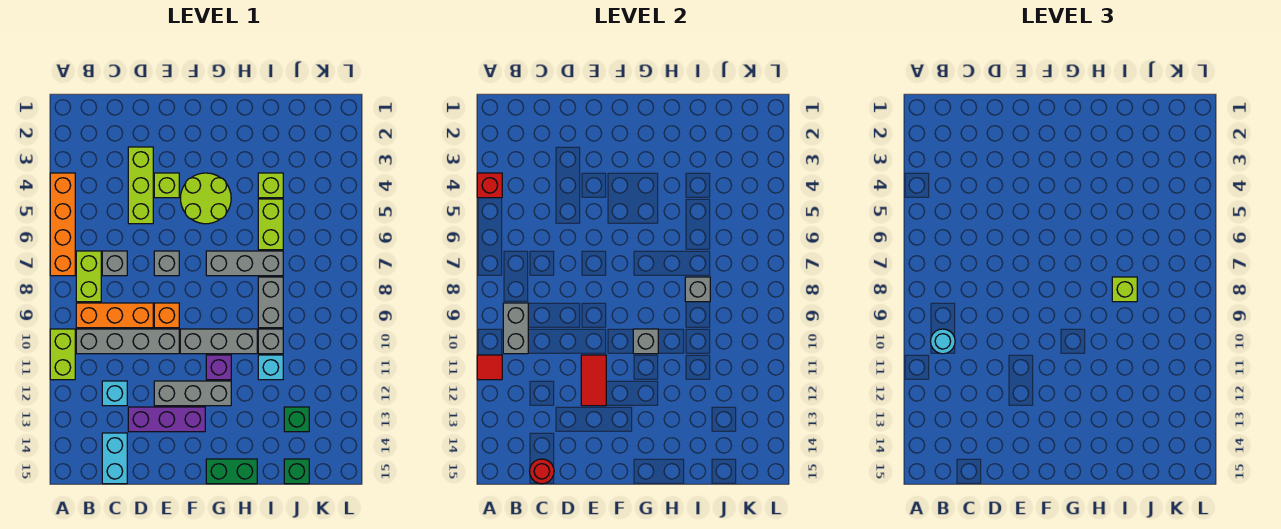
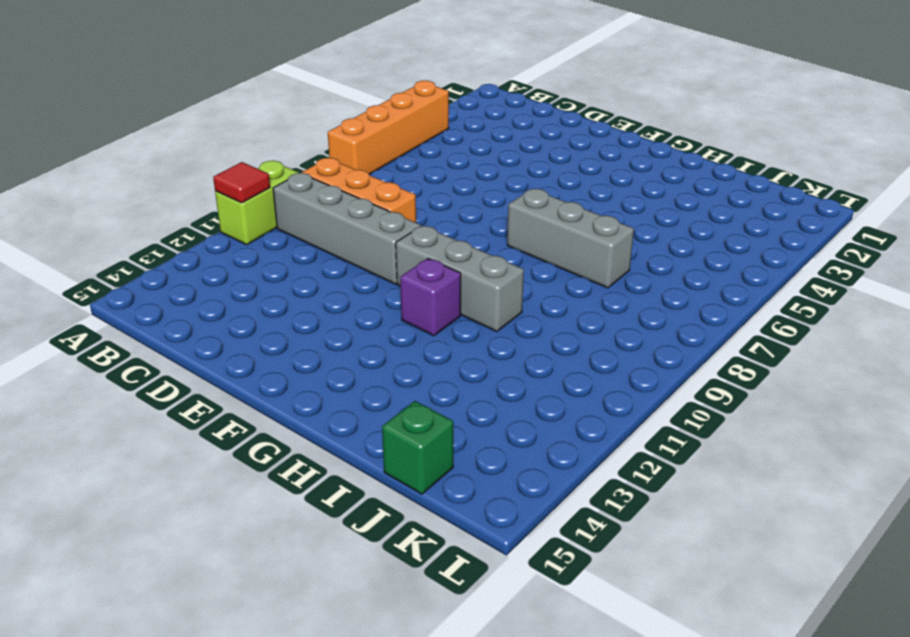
none -> lime 1x2 brick [76,251,101,302]
none -> grey 1x1 brick [102,251,127,276]
none -> cyan 1x1 brick [102,381,127,406]
none -> cyan 1x2 brick [102,433,127,484]

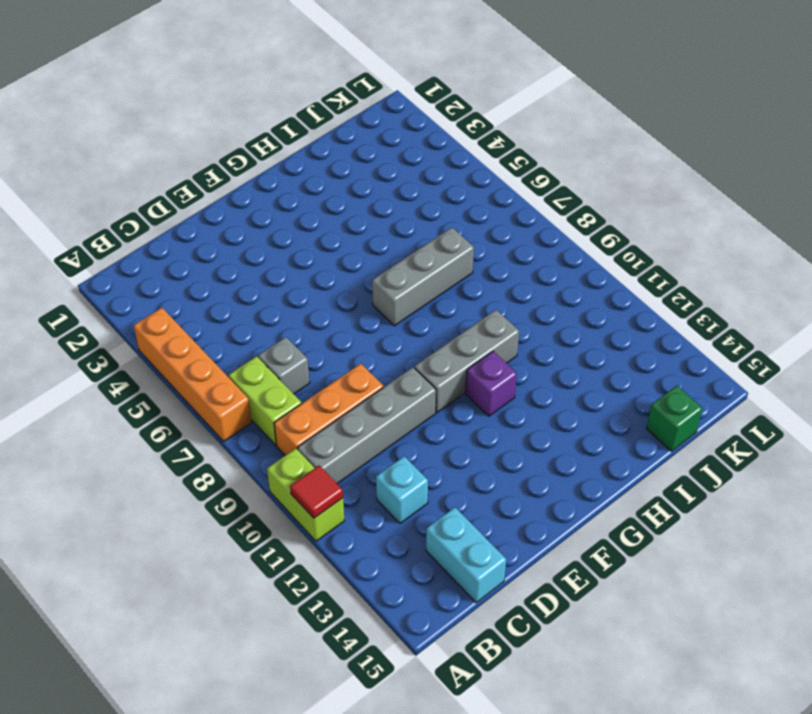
none -> lime 1x3 brick [128,147,153,224]
none -> purple 1x3 brick [128,407,205,432]
none -> lime 1x1 brick [154,173,179,198]
none -> grey 1x1 brick [154,251,179,276]

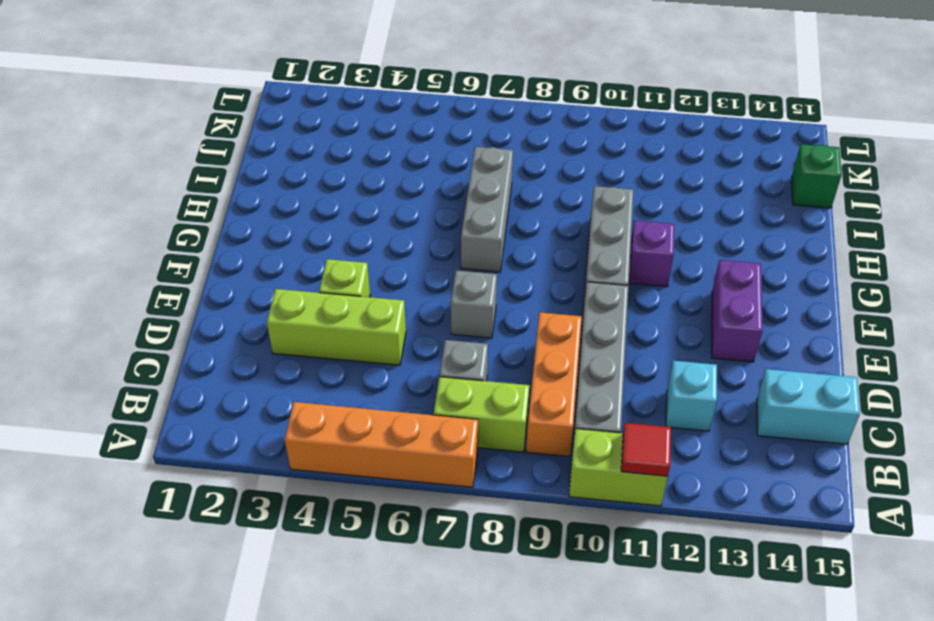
purple 1x2 brick [712,260,763,362] -> purple 1x3 brick [128,407,205,432]
none -> orange 1x1 brick [154,303,179,328]
none -> grey 1x3 brick [154,381,231,406]
none -> lime 2x2 round brick [180,173,231,224]
none -> green 1x2 brick [206,459,257,484]

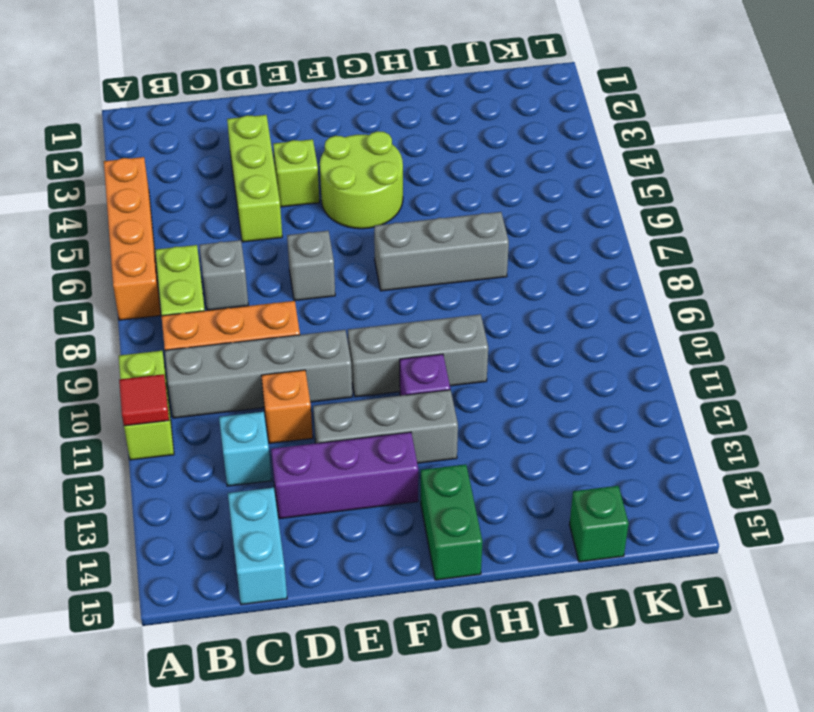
orange 1x1 brick [261,370,313,443] -> orange 1x1 brick moved to [154,303,179,328]
green 1x2 brick [421,464,482,580] -> green 1x2 brick turned to [206,459,257,484]
none -> lime 1x1 brick [258,173,283,198]
none -> lime 1x2 brick [258,199,283,250]
none -> grey 1x2 brick [258,277,283,328]
none -> grey 1x1 brick [258,329,283,354]

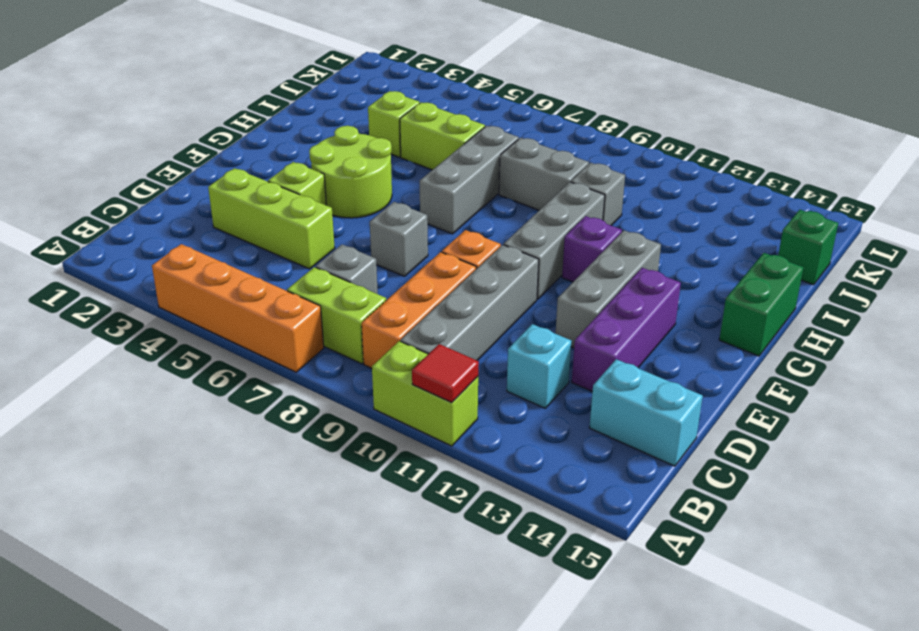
none -> cyan 1x1 brick [258,355,283,380]
none -> green 1x1 brick [284,407,309,432]
none -> red 1x1 brick [477,173,502,198]
none -> grey 1x2 brick [503,303,528,354]

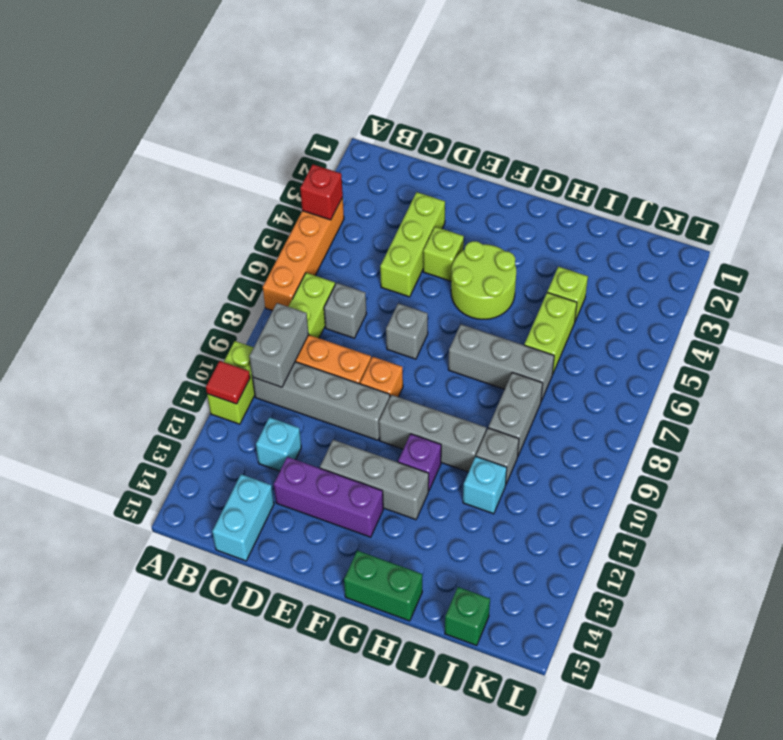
none -> green 1x1 brick [284,407,309,432]
none -> red 1x1 round brick [530,459,554,484]
none -> red 1x2 tile [581,355,606,406]
none -> grey 1x1 brick [633,329,658,354]

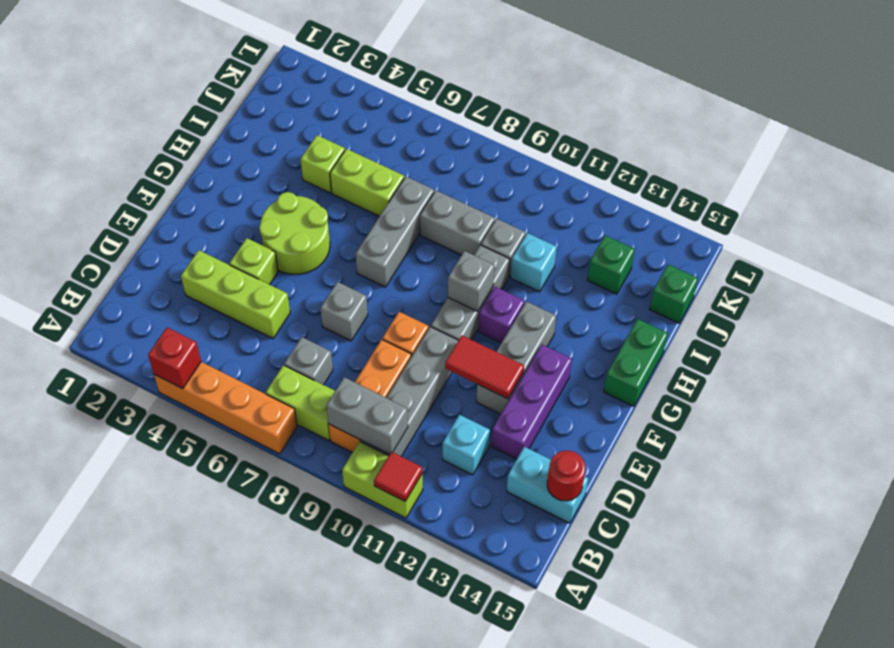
none -> grey 1x1 brick [685,277,710,302]
none -> cyan 1x1 round brick [931,329,955,354]
none -> lime 1x1 brick [1112,277,1137,302]

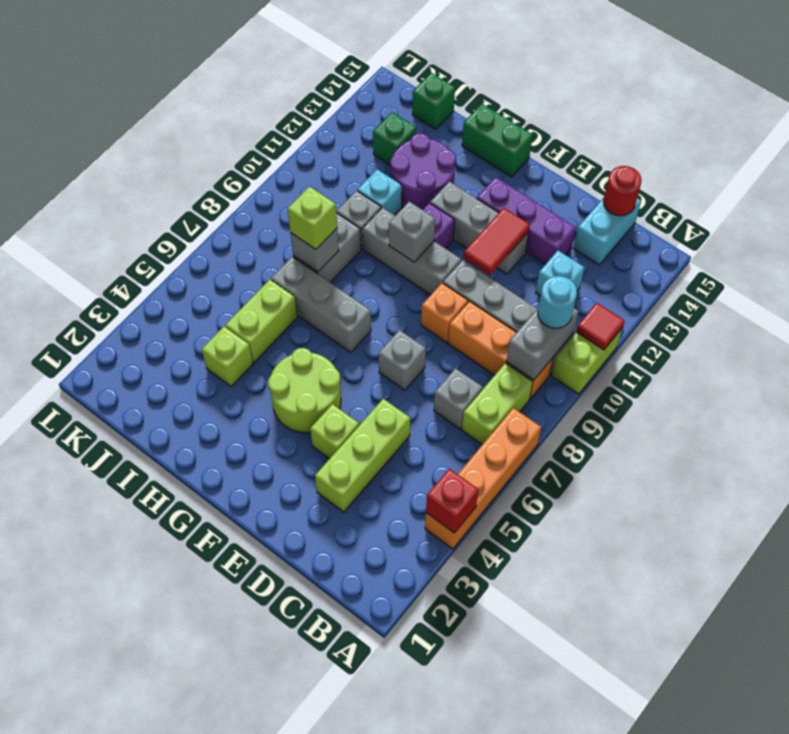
purple 2x2 round brick [390,133,456,210] -> none

